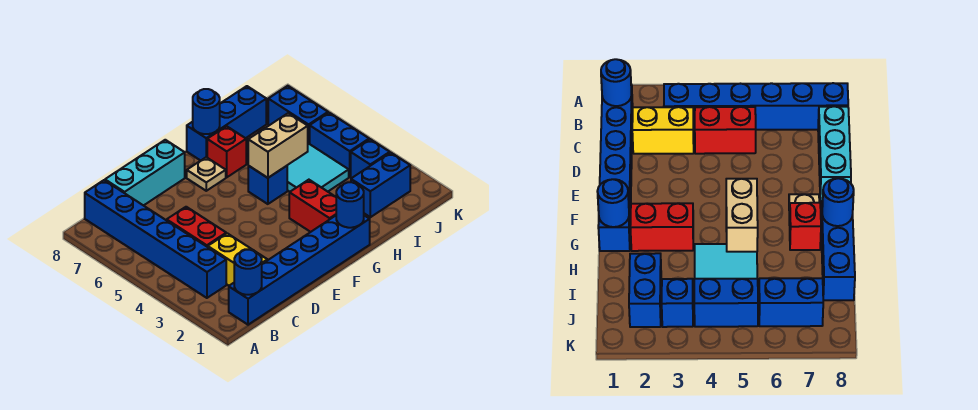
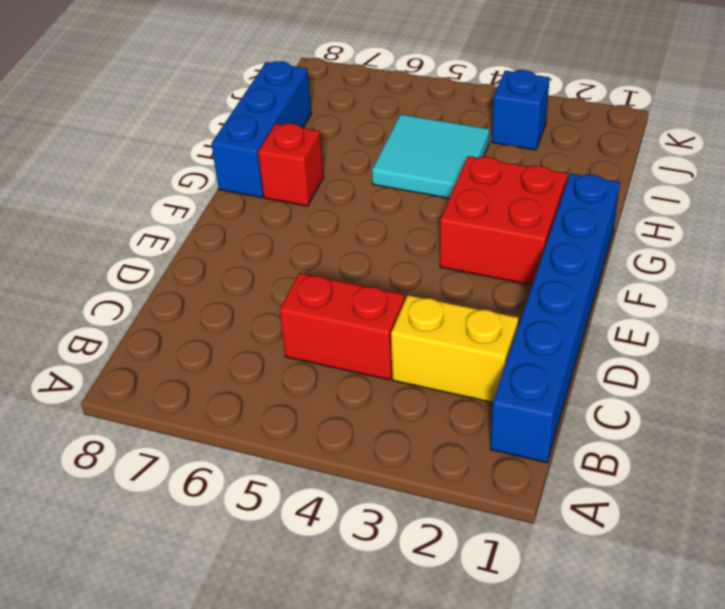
red 2x2 brick [440,156,567,285] -> red 1x2 brick [289,180,336,232]
none -> blue 1x6 brick [85,180,226,298]
none -> cyan 1x3 brick [105,140,185,206]
none -> tan 1x1 plate [187,157,226,191]

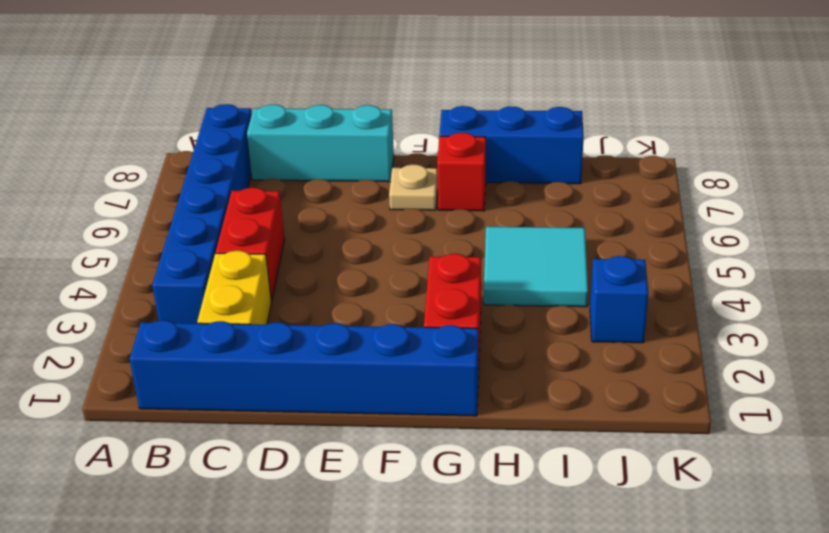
none -> blue 1x1 brick [248,166,287,204]
none -> blue 1x2 brick [351,153,410,217]
none -> blue 1x2 brick [310,113,369,177]

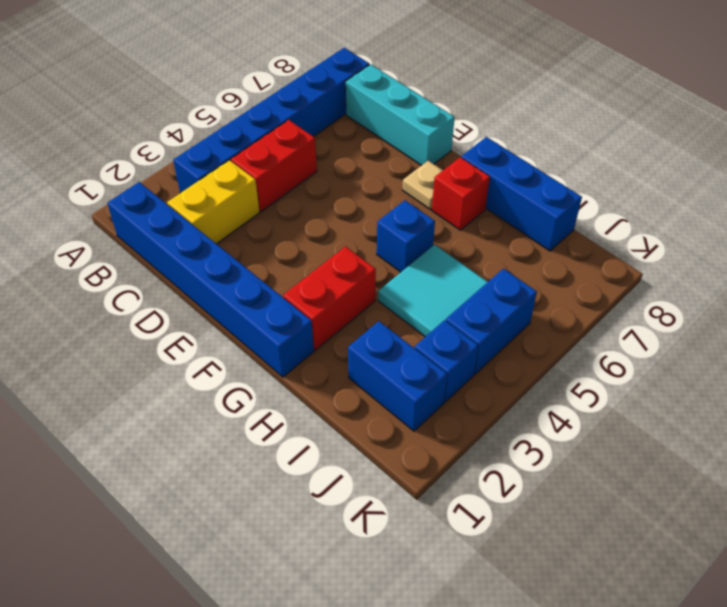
none -> blue 1x2 brick [268,86,328,144]
none -> blue 1x1 round brick [234,250,262,295]
none -> blue 1x1 round brick [336,182,364,228]

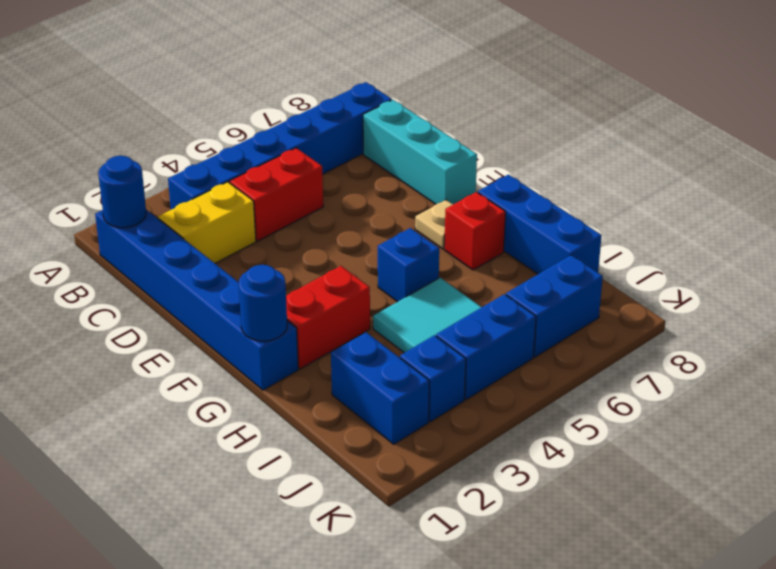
none -> tan 1x2 brick [248,113,308,178]
none -> blue 1x1 round brick [193,89,220,134]

